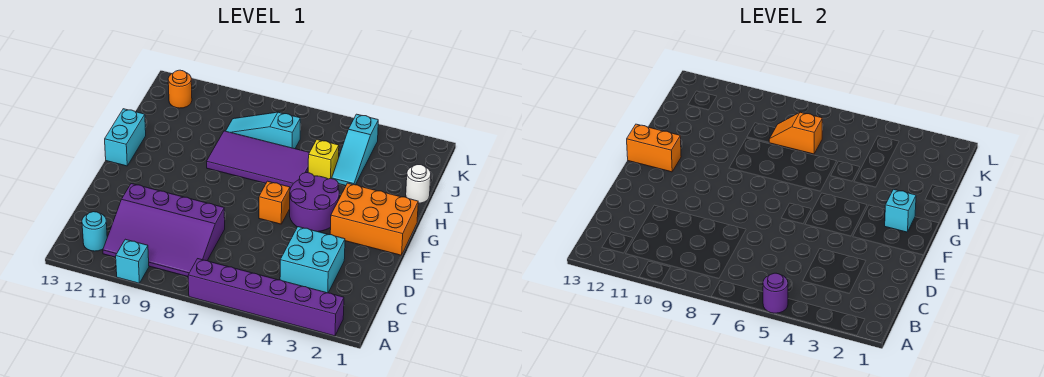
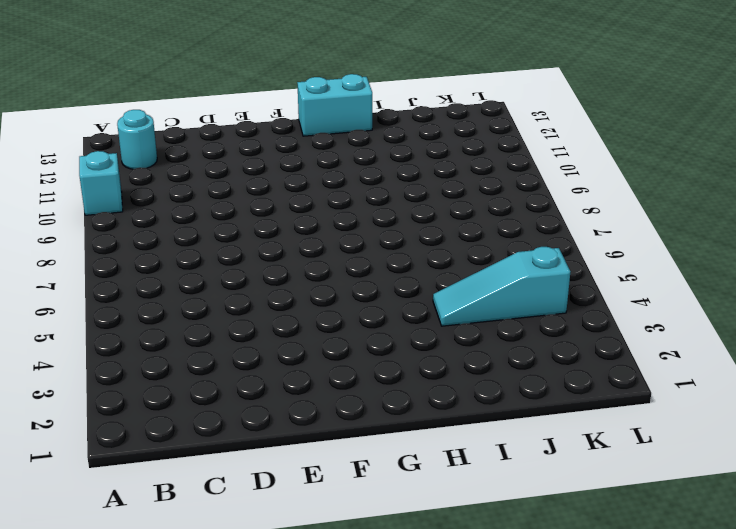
none -> purple 1x6 brick [188,259,344,336]
none -> purple 3x4 slope [103,184,225,277]
none -> cyan 2x2 brick [280,227,345,293]

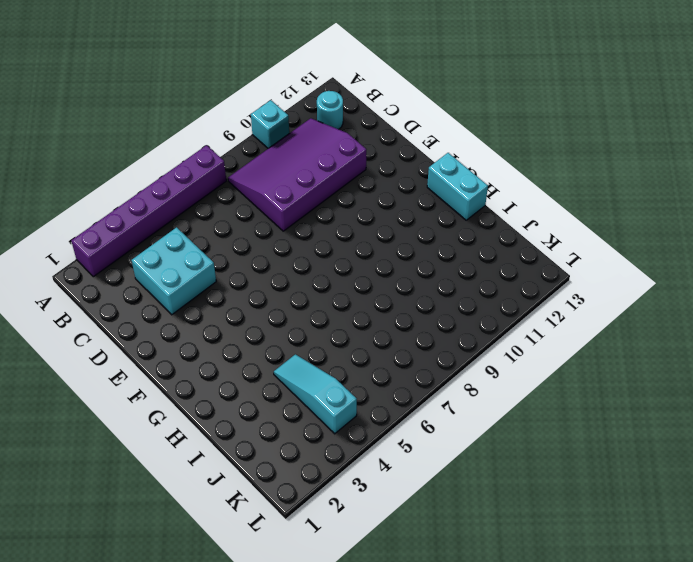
none -> orange 2x3 brick [330,183,418,255]
none -> purple 2x2 round brick [290,173,339,232]
none -> orange 1x1 brick [259,181,290,224]

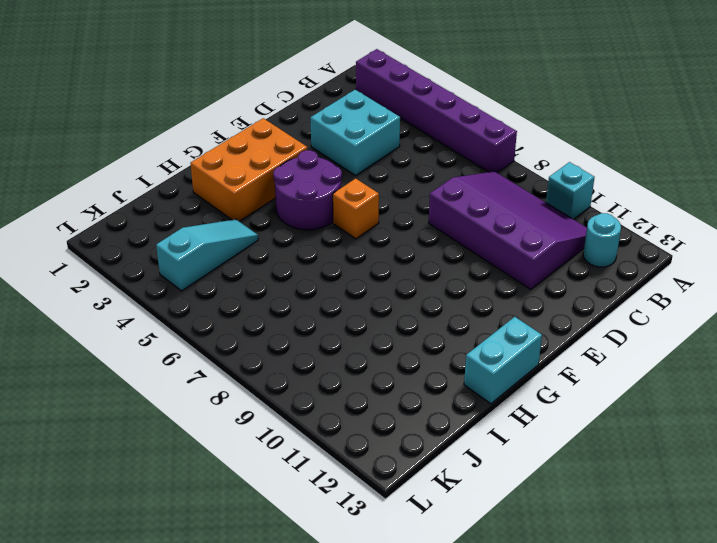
orange 2x3 brick [191,118,307,221] -> orange 2x3 brick turned to [330,183,418,255]
none -> purple 2x4 tile [207,131,309,189]
none -> white 1x1 round brick [406,165,431,203]
none -> yellow 1x1 brick [308,140,339,179]

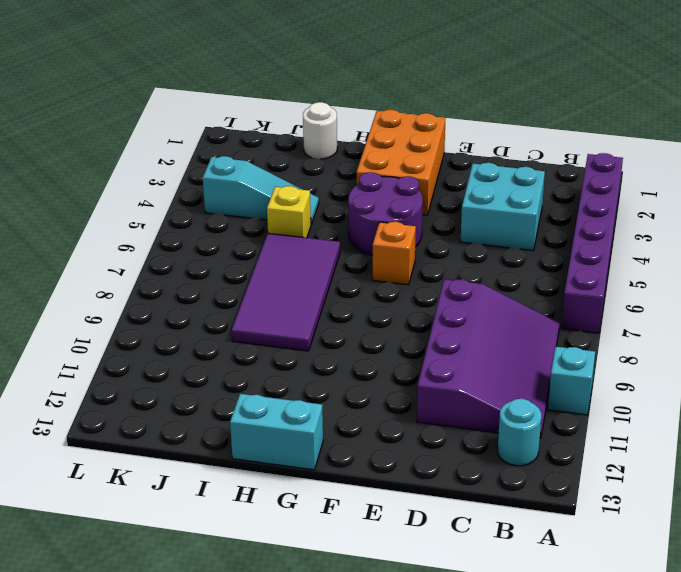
none -> cyan 1x3 slope [226,112,300,149]
none -> orange 1x1 round brick [168,70,192,108]
none -> purple 1x1 round brick [763,273,788,313]

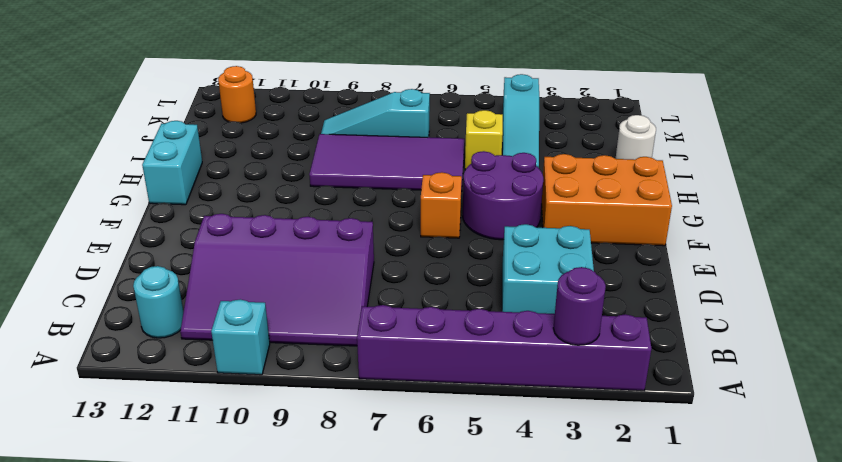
purple 1x1 round brick [553,267,606,345] -> purple 1x1 round brick moved to [763,273,788,313]
none -> cyan 1x1 brick [885,189,916,232]
none -> orange 1x2 brick [627,124,681,172]
none -> orange 1x2 slope [769,112,822,154]

